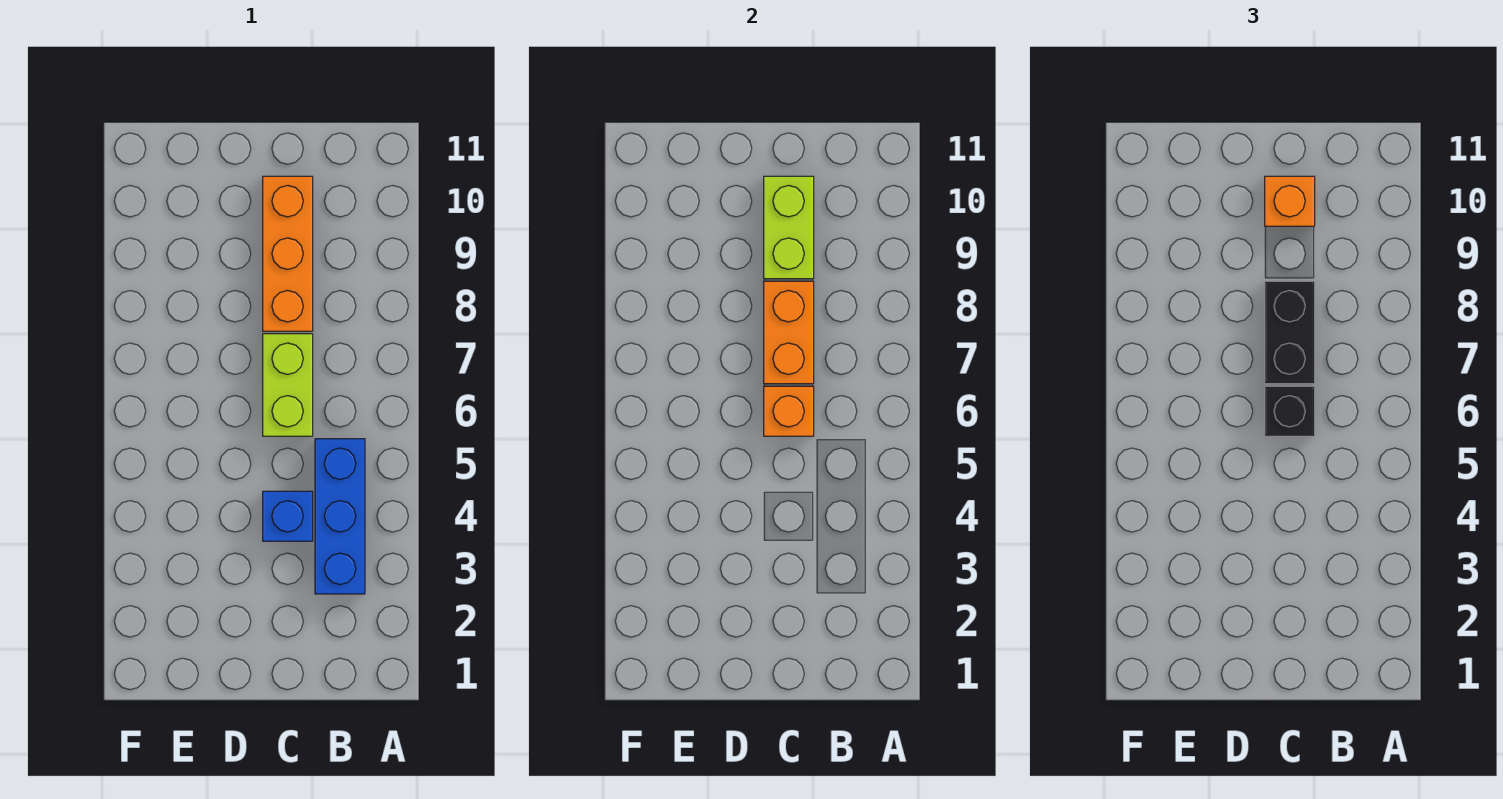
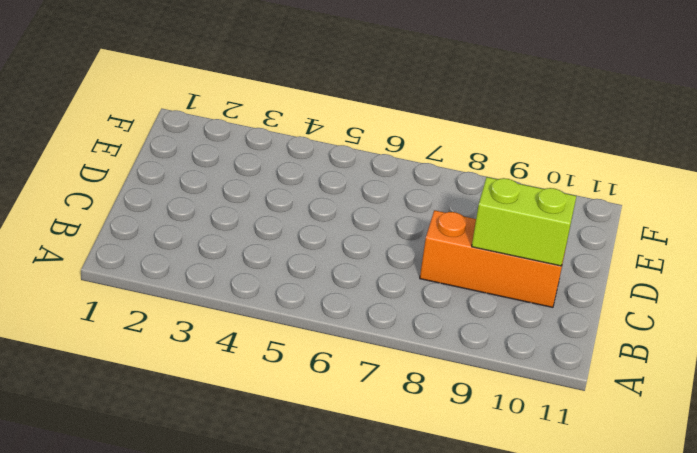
none -> blue 1x3 brick [315,439,365,594]
none -> blue 1x1 brick [263,491,313,541]

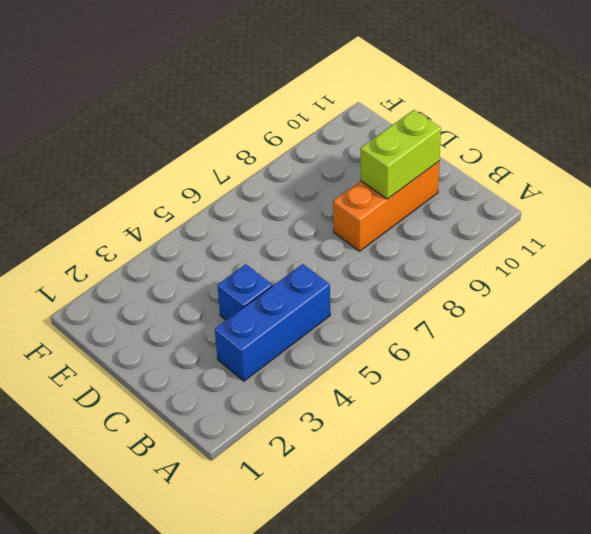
none -> lime 1x2 brick [263,334,313,436]
none -> orange 1x1 brick [764,386,814,436]

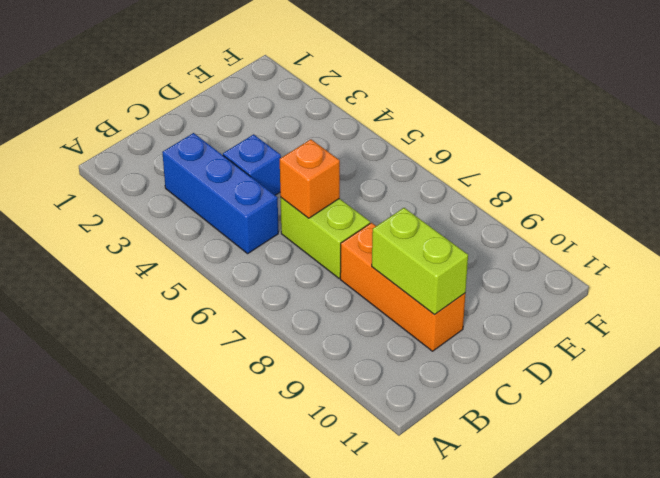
none -> orange 1x2 brick [764,281,814,384]
none -> black 1x1 brick [1265,386,1315,436]

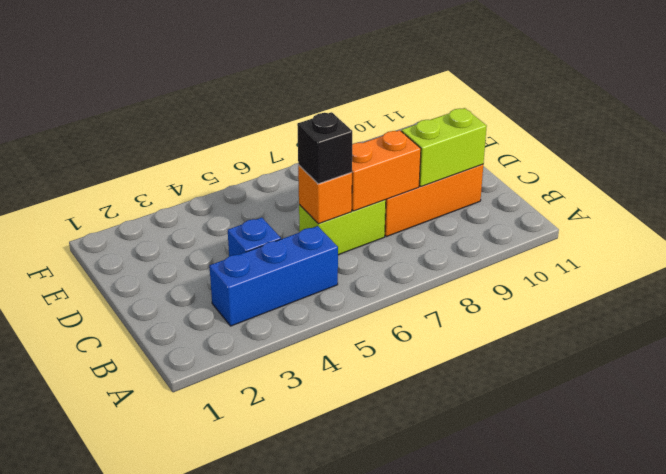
none -> black 1x2 brick [1265,281,1315,384]
none -> orange 1x1 brick [1265,176,1315,226]

